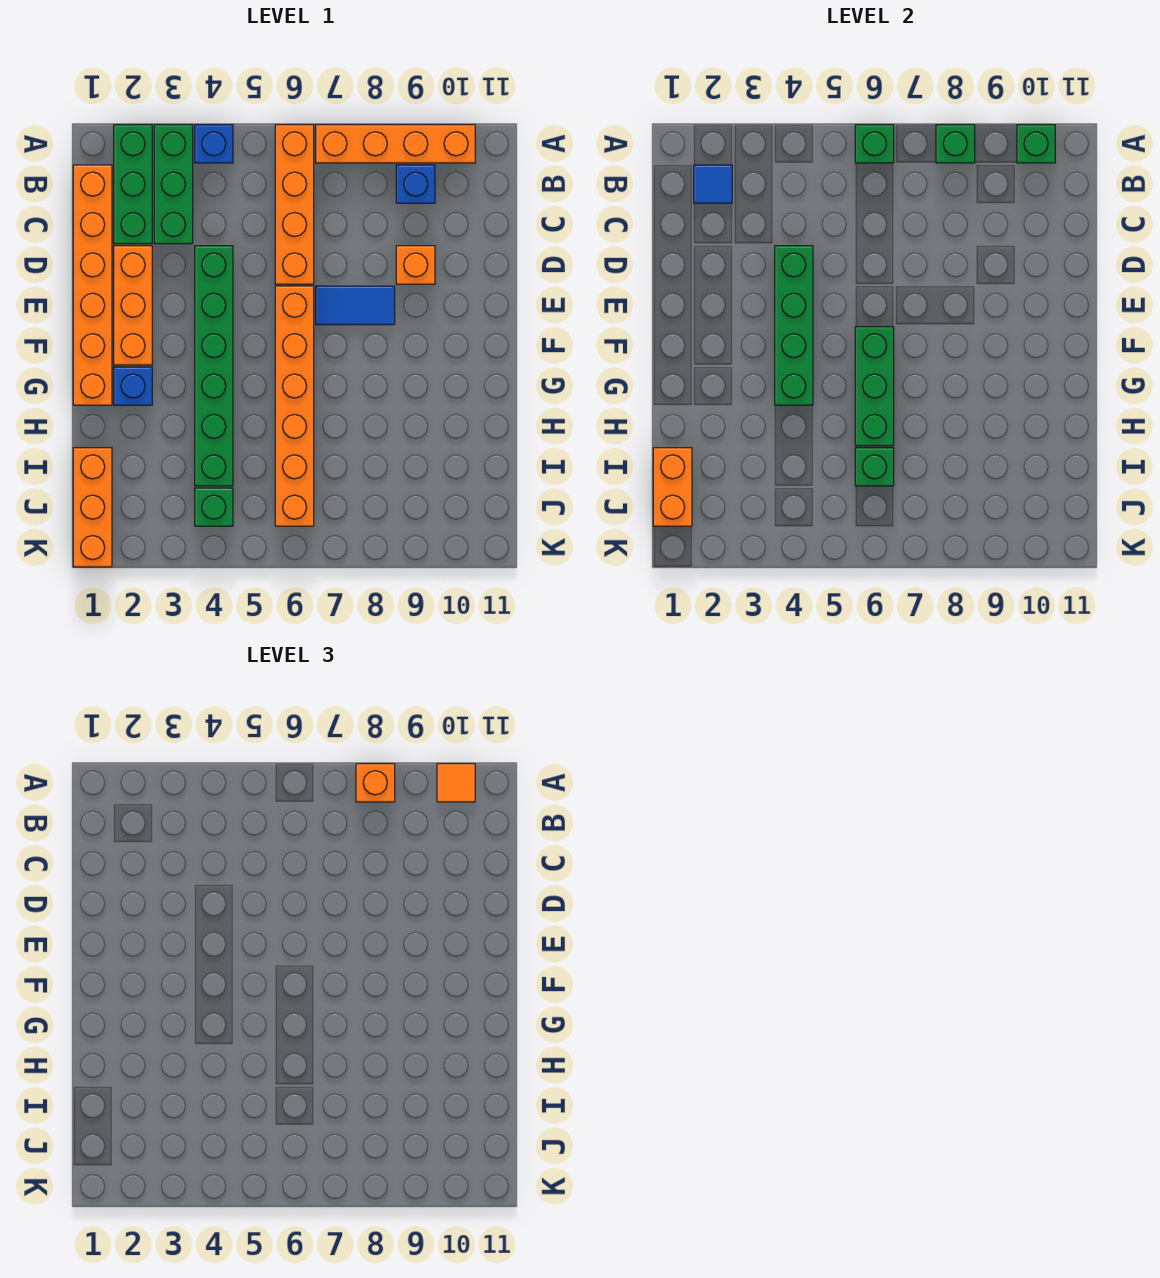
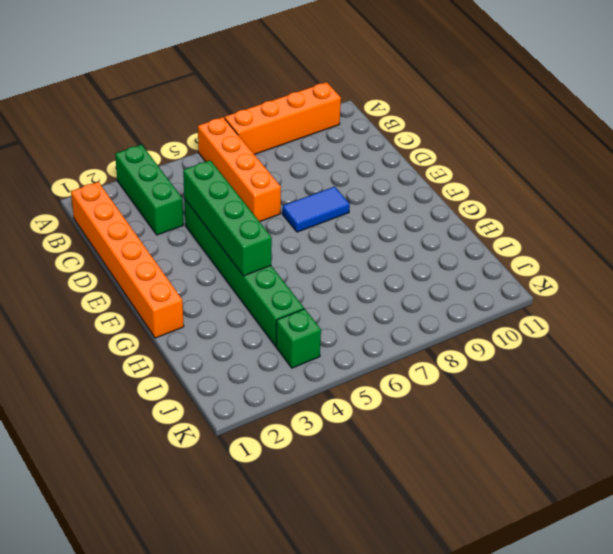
none -> green 1x3 brick [114,125,152,244]
none -> blue 1x1 brick [195,125,233,163]
none -> blue 1x1 brick [396,165,435,203]

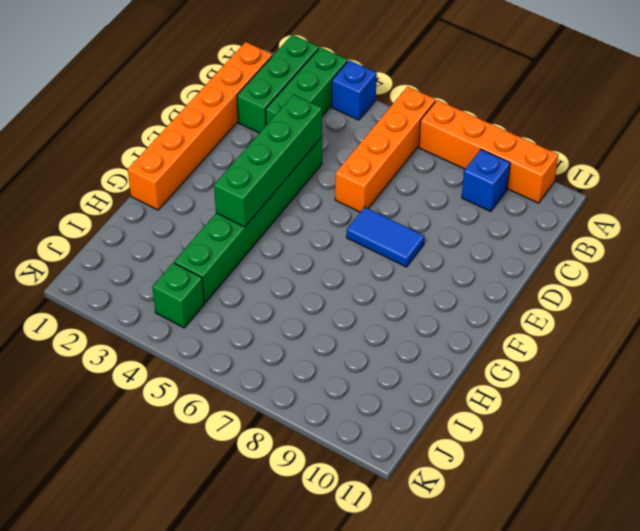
none -> orange 1x3 brick [114,246,152,365]
none -> orange 1x1 brick [396,246,435,284]
none -> orange 1x6 brick [275,286,314,526]

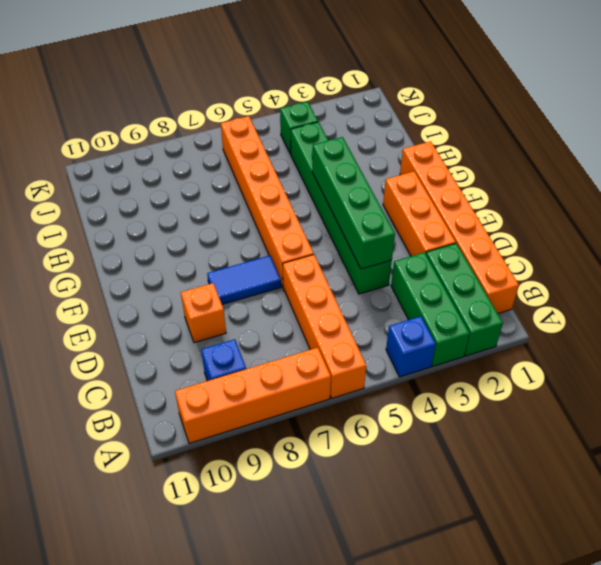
none -> blue 1x1 brick [114,367,152,405]
none -> orange 1x3 brick [73,448,112,567]
none -> green 1x1 brick [855,125,894,163]

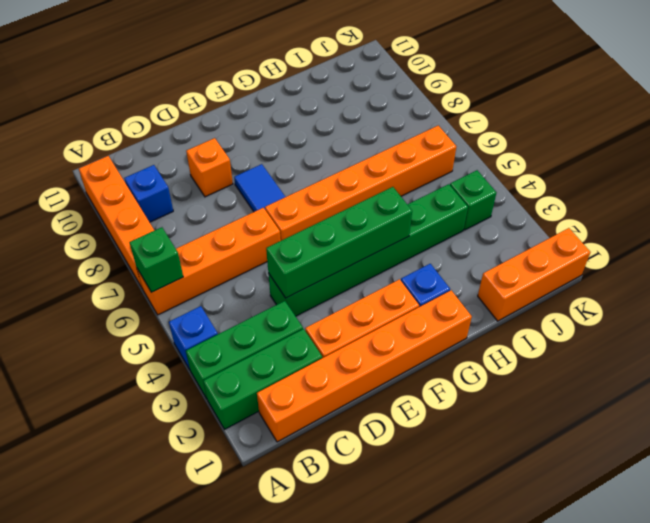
none -> green 1x1 brick [936,125,975,163]
none -> green 1x1 brick [1017,125,1055,163]
none -> blue 1x1 tile [694,165,732,203]

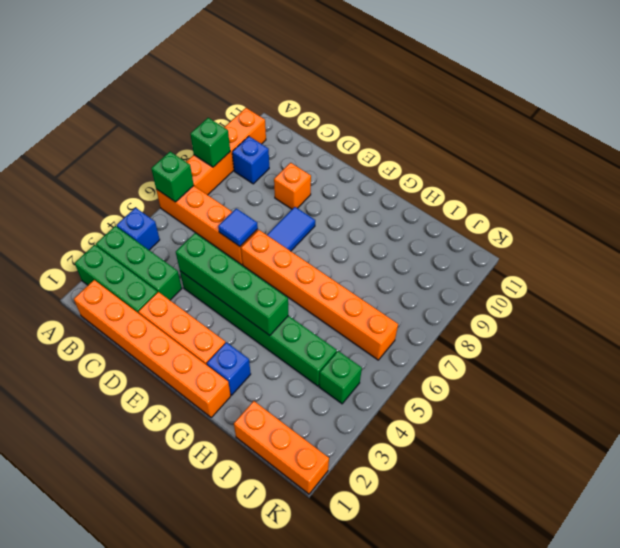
blue 1x1 tile [218,208,258,246] -> blue 1x1 tile moved to [694,165,732,203]
none -> green 1x1 brick [1017,125,1055,163]
none -> green 1x3 brick [855,327,894,446]
none -> orange 1x2 brick [653,448,692,526]

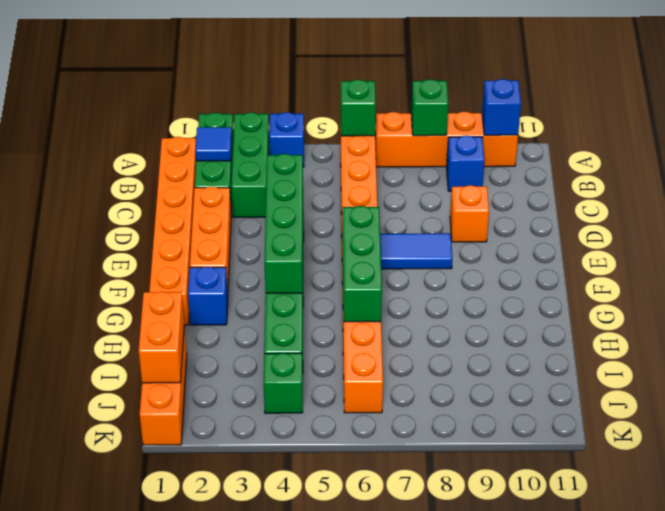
blue 1x1 brick [482,79,521,135] -> green 1x1 brick [1017,125,1055,163]
none -> green 1x1 brick [855,448,894,486]
none -> orange 1x1 brick [356,764,395,802]
none -> orange 1x1 tile [437,764,475,802]

